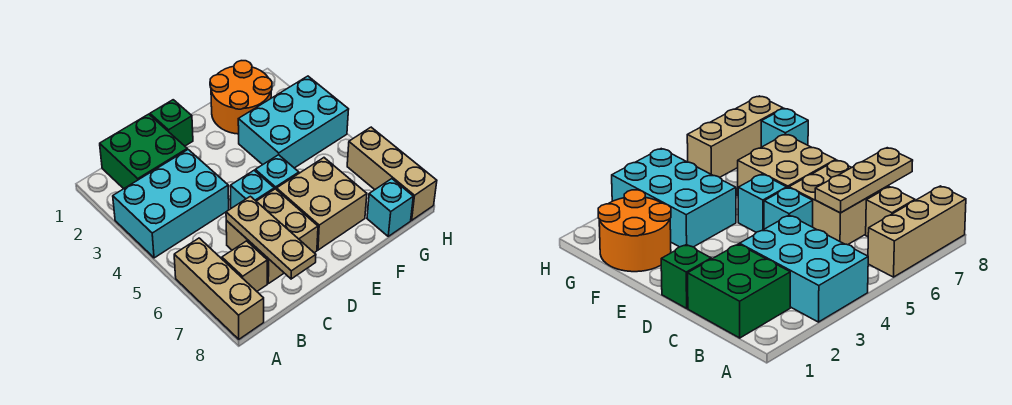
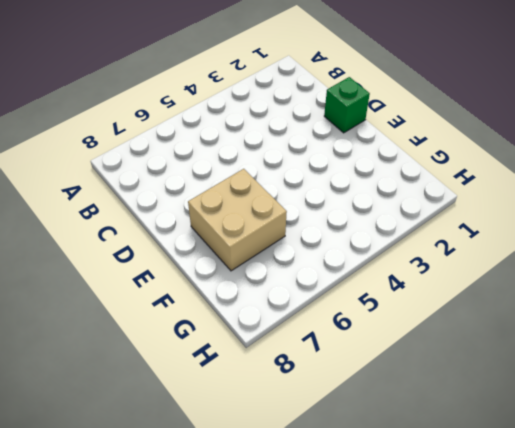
none -> cyan 2x3 brick [113,150,229,258]
none -> tan 1x3 brick [174,238,264,339]
none -> green 2x2 brick [100,114,187,189]

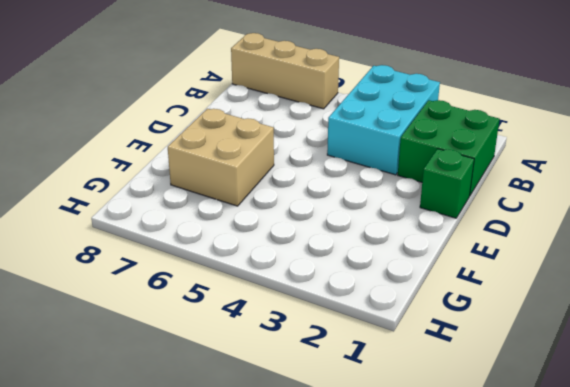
none -> tan 1x1 brick [222,241,267,291]
none -> tan 2x2 brick [226,189,318,284]
none -> cyan 1x1 brick [230,170,274,208]

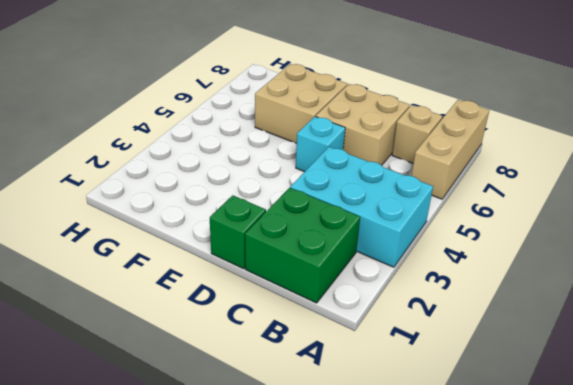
none -> cyan 1x1 brick [255,155,299,190]
none -> orange 2x2 round brick [210,61,272,134]
none -> cyan 2x3 brick [238,76,349,168]

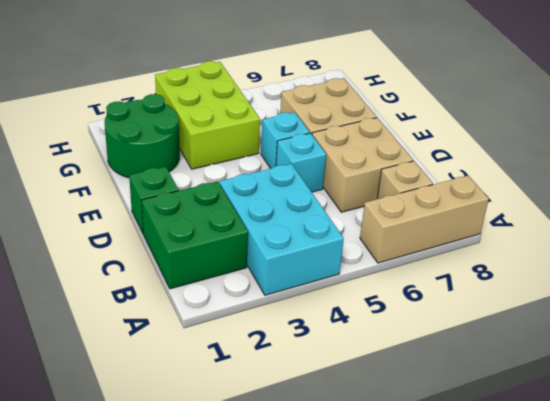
green 2x2 round brick [104,94,180,178] -> orange 2x2 round brick [210,61,272,134]
lime 2x3 brick [155,61,260,169] -> cyan 2x3 brick [238,76,349,168]
none -> cyan 1x1 brick [367,179,413,236]
none -> tan 1x3 brick [347,127,437,220]
none -> tan 1x3 plate [226,196,316,279]

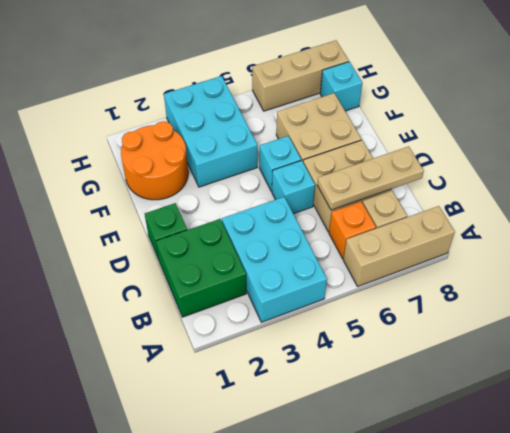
orange 1x1 brick [329,202,376,259] -> none

